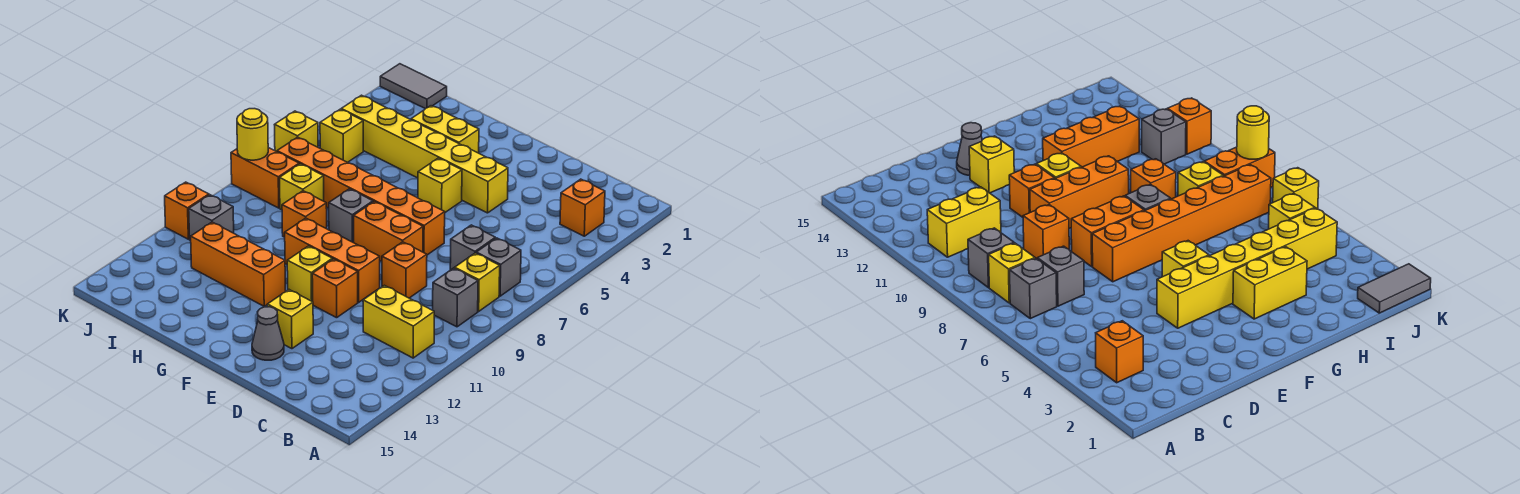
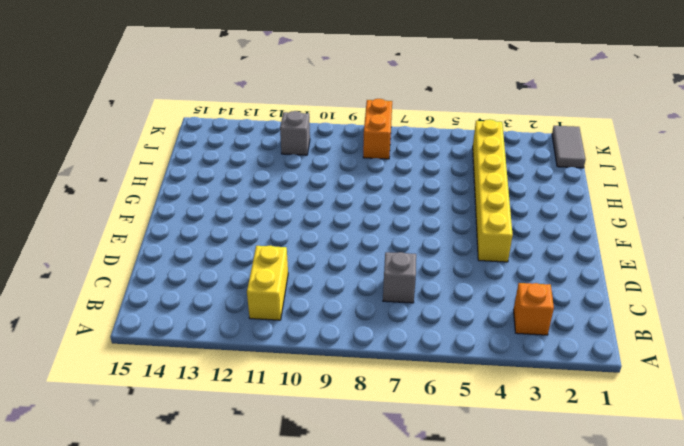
none -> grey 1x1 brick [476,238,521,296]
none -> yellow 1x1 brick [455,253,500,311]
none -> grey 1x1 brick [433,268,478,327]

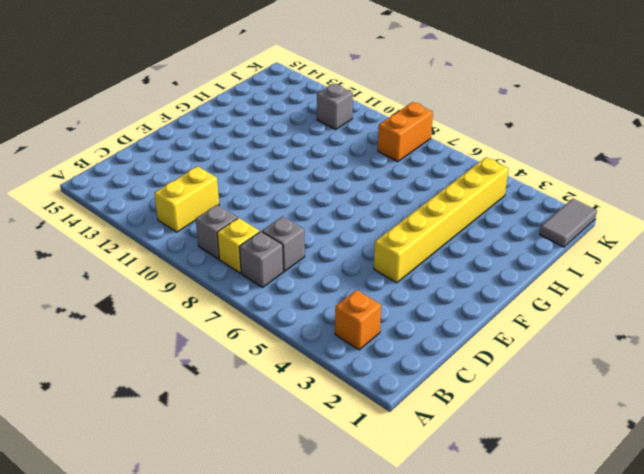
none -> orange 1x1 brick [382,242,427,298]
none -> orange 1x6 brick [277,137,445,255]
none -> orange 1x2 brick [354,202,423,261]

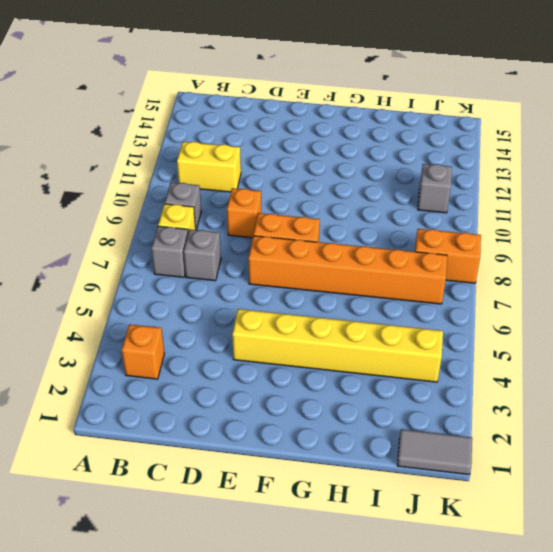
none -> orange 1x3 brick [285,218,380,302]
none -> orange 1x1 brick [312,259,358,318]
none -> yellow 1x1 brick [267,290,313,349]

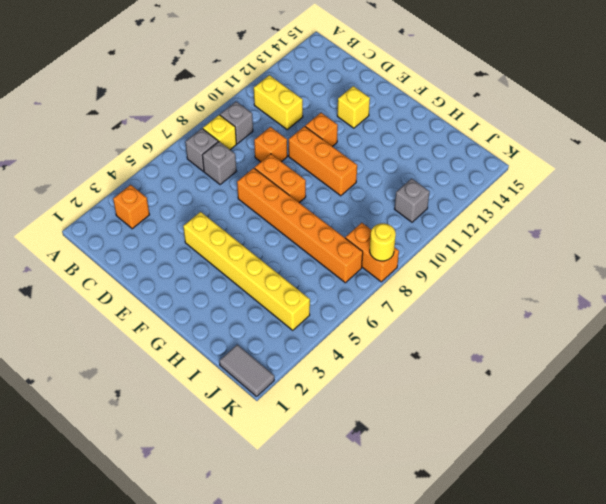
none -> grey 1x1 cone [252,307,284,360]
none -> yellow 1x1 brick [418,158,462,212]
none -> yellow 1x1 brick [287,246,332,302]

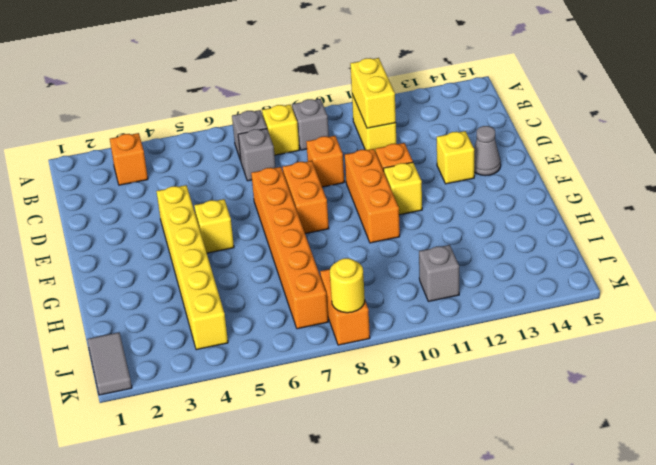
yellow 1x2 brick [350,58,396,128] -> yellow 1x2 brick moved to [411,106,479,153]
none -> grey 1x1 brick [329,189,373,243]
none -> orange 1x3 brick [191,222,286,306]
none -> orange 1x1 brick [282,191,327,237]

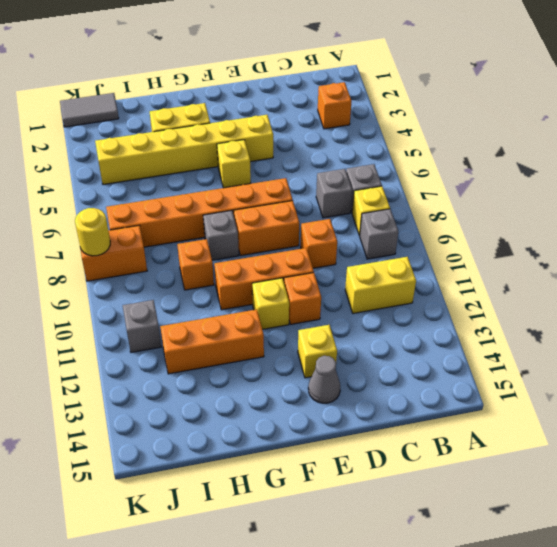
none -> yellow 1x1 brick [280,164,324,210]
none -> yellow 1x1 brick [320,109,363,162]
none -> yellow 1x1 brick [274,111,318,152]

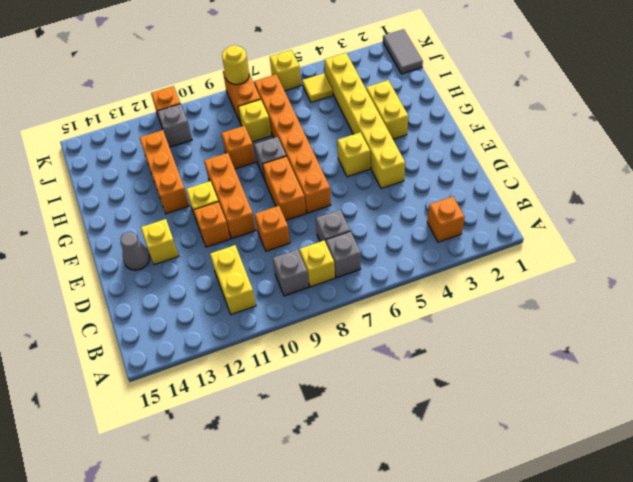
yellow 1x1 tile [302,73,333,103] -> yellow 1x1 brick [320,109,363,162]

